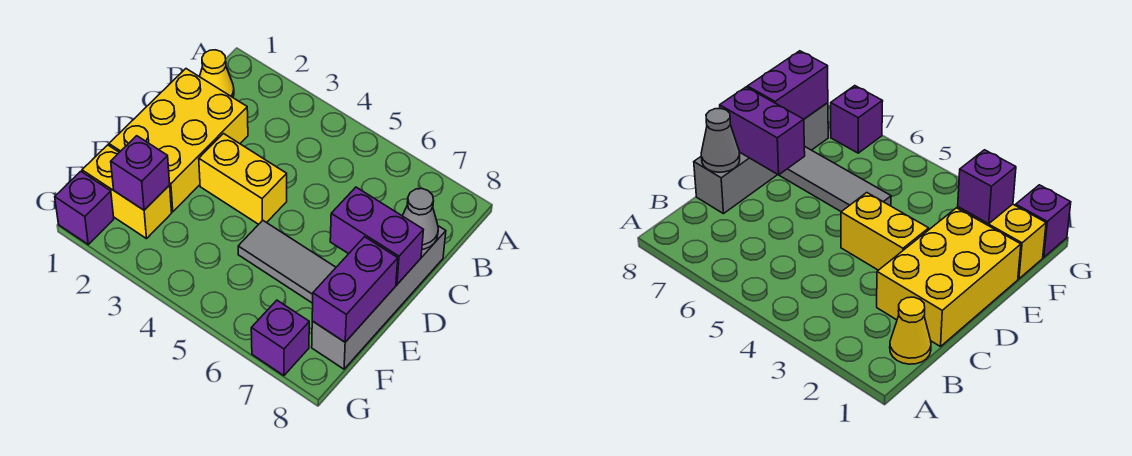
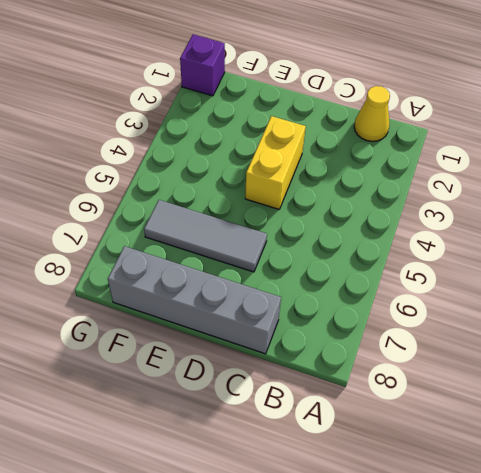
grey 1x3 tile [144,200,267,272] -> grey 1x3 tile turned to [238,220,336,303]
none -> yellow 2x3 brick [109,69,248,212]
none -> yellow 1x2 brick [82,145,172,239]
none -> purple 1x1 brick [251,300,309,376]

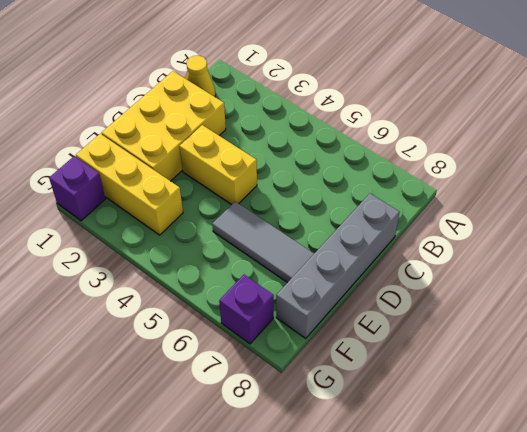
yellow 1x3 brick [76,134,183,235] -> yellow 1x2 brick [82,145,172,239]
none -> grey 1x1 cone [402,189,438,249]
none -> purple 1x2 brick [330,187,423,284]
none -> purple 1x2 brick [312,237,398,342]

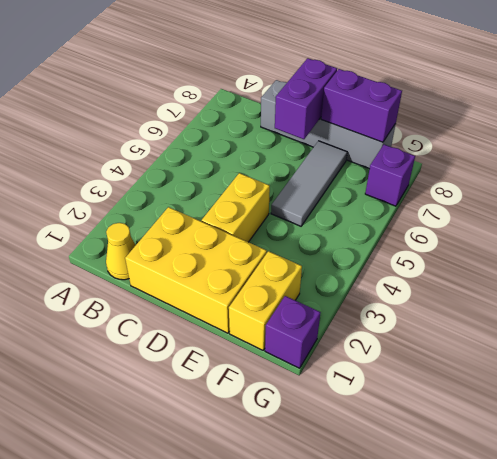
none -> grey 1x1 cone [402,189,438,249]
none -> purple 1x1 brick [111,136,170,210]

